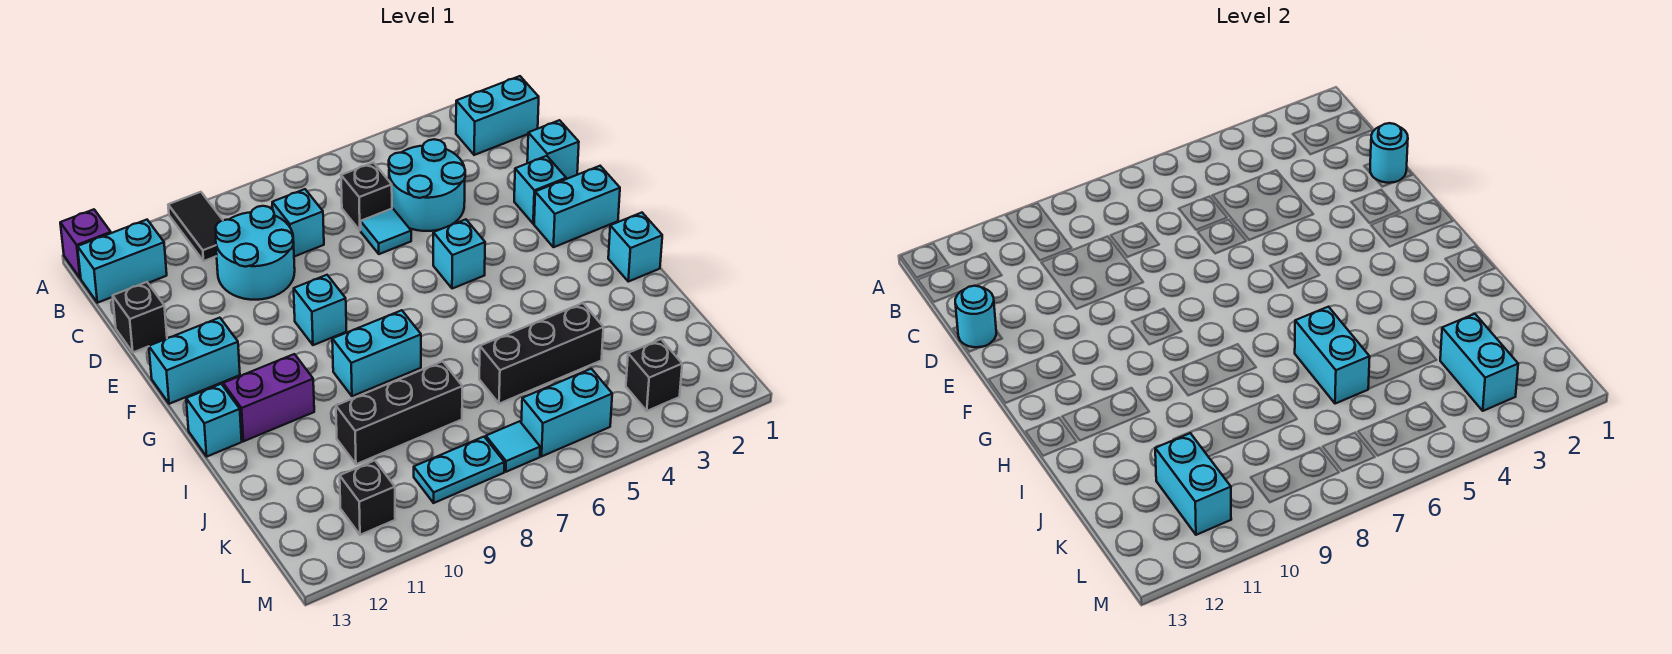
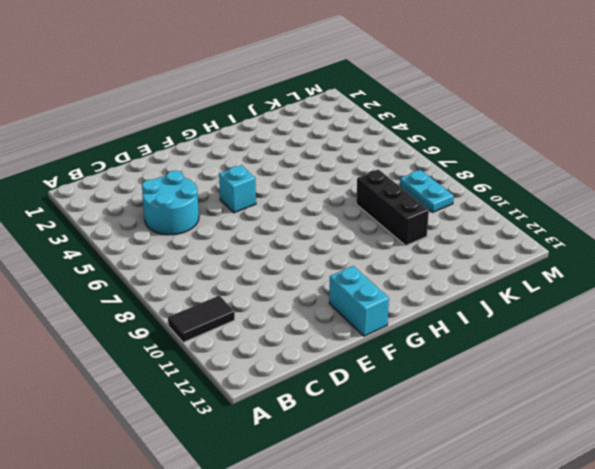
none -> purple 1x1 brick [60,209,111,278]
none -> cyan 1x2 brick [456,76,539,155]
none -> cyan 1x2 brick [78,220,167,303]
none -> black 1x1 brick [341,163,392,230]

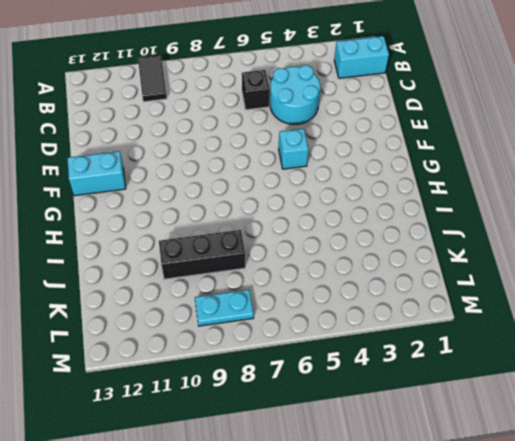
none -> purple 1x1 brick [60,209,111,278]
none -> cyan 1x2 brick [78,220,167,303]
none -> cyan 1x1 brick [272,189,324,257]
none -> cyan 2x2 round brick [215,206,295,300]

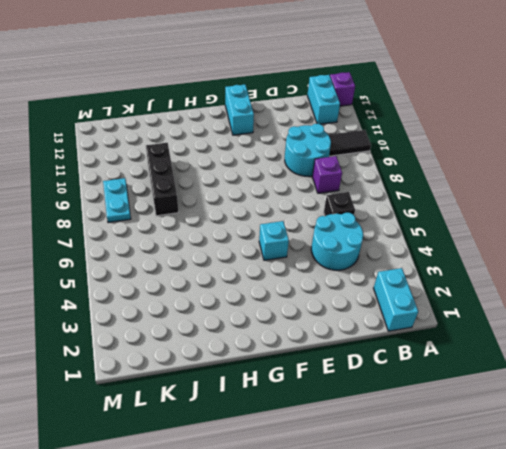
purple 1x1 brick [312,156,342,193] -> cyan 1x1 brick [272,189,324,257]
none -> cyan 1x1 brick [527,120,579,179]
none -> cyan 1x1 tile [361,208,411,254]
none -> black 1x1 brick [113,282,167,352]
none -> cyan 1x1 brick [514,156,566,224]

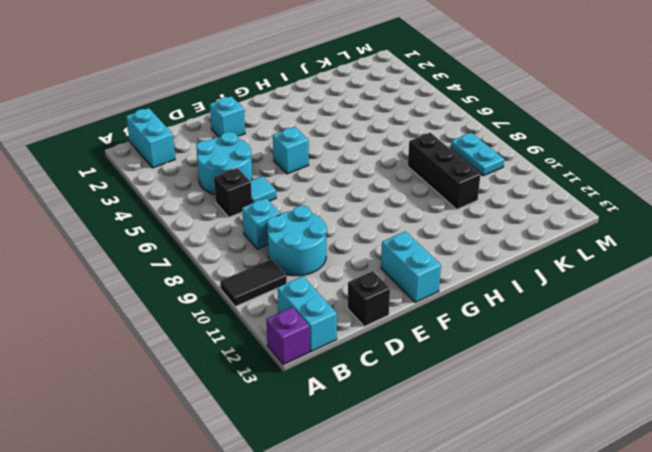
none -> cyan 1x1 brick [527,120,579,179]
none -> cyan 1x2 brick [534,166,620,247]
none -> cyan 1x1 brick [294,275,346,345]
none -> cyan 1x1 brick [608,213,662,282]

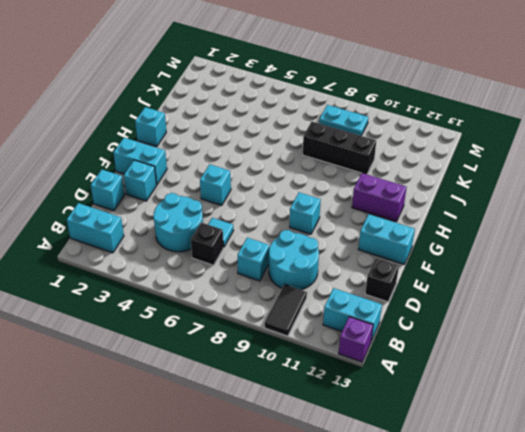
none -> cyan 1x2 brick [332,310,421,396]
none -> cyan 1x1 brick [186,384,242,456]
none -> black 1x3 brick [479,303,603,404]
none -> black 1x1 brick [626,339,682,411]

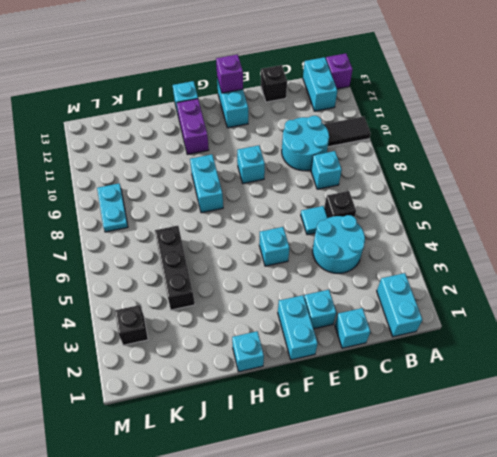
purple 1x1 brick [216,54,243,93] -> none
none -> black 1x3 brick [336,361,462,464]
none -> cyan 1x2 brick [521,369,612,456]
none -> cyan 1x1 tile [486,421,540,472]
none -> black 1x1 brick [340,461,395,535]

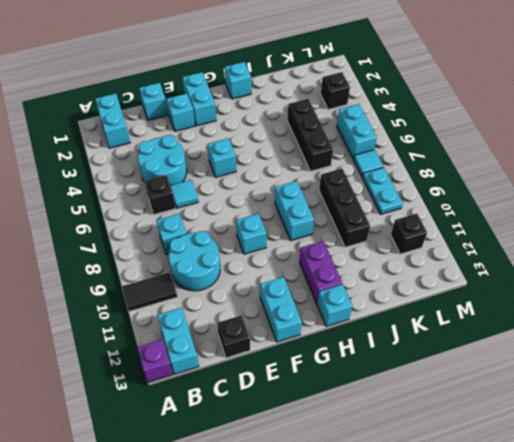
none -> cyan 1x1 round brick [1370,123,1408,183]
none -> cyan 1x1 round brick [955,286,996,347]
none -> cyan 1x2 brick [1295,307,1370,404]
none -> cyan 1x2 brick [1440,314,1518,411]

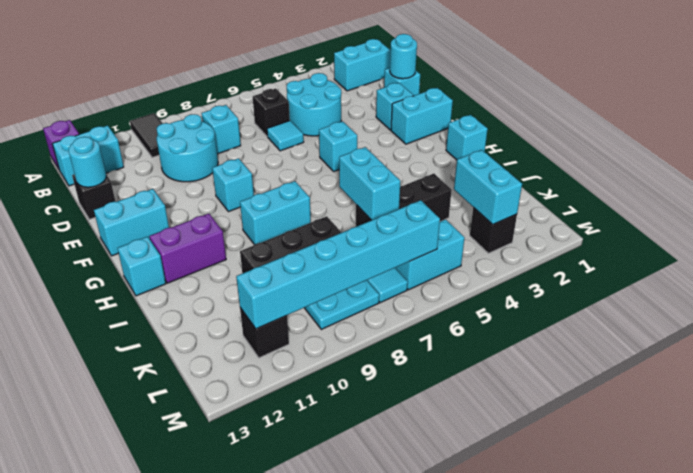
cyan 1x6 brick [236,200,440,329] -> cyan 1x2 brick [1155,433,1231,535]

